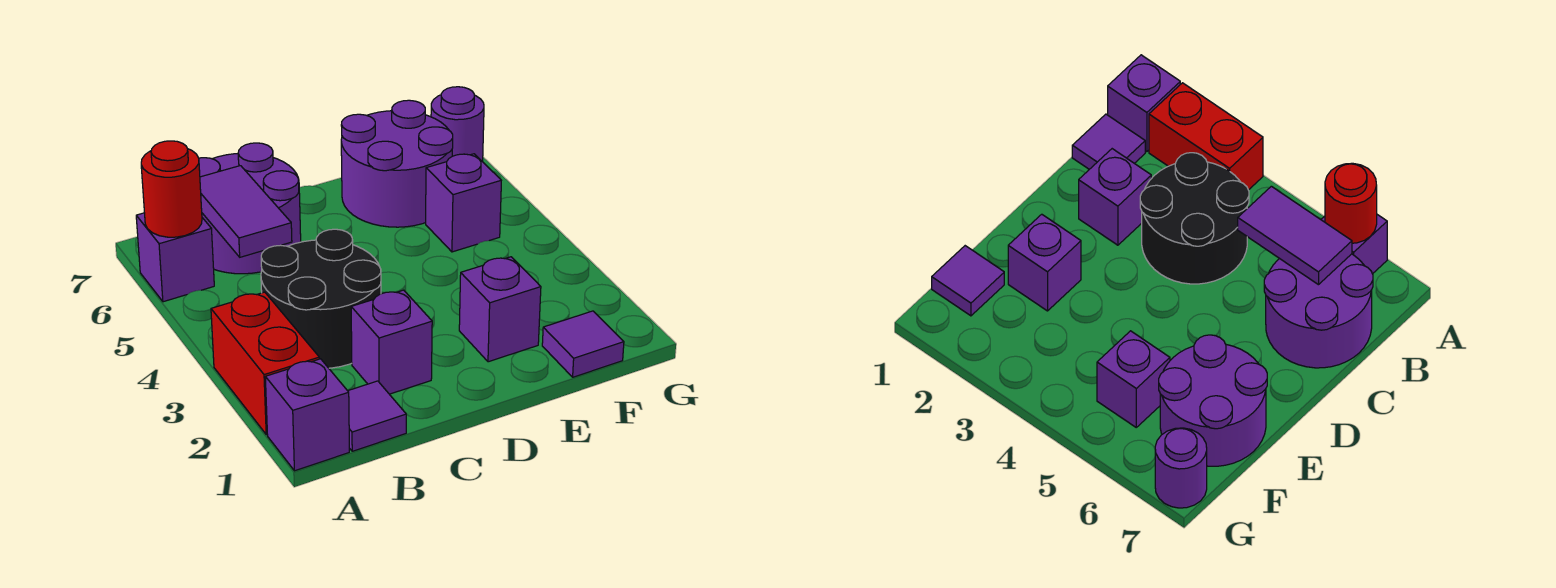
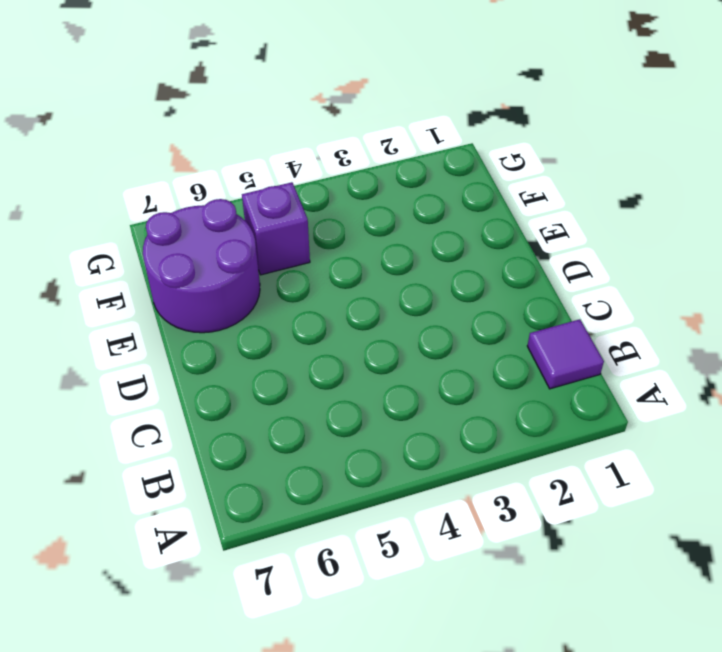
none -> purple 1x1 brick [265,359,349,471]
none -> red 1x2 brick [211,292,319,435]
none -> purple 1x1 brick [136,213,214,302]

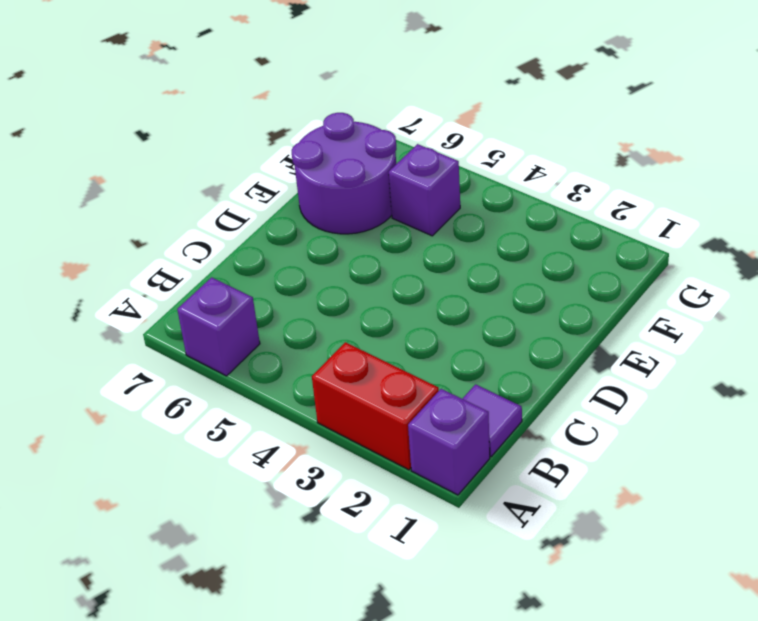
none -> black 2x2 round brick [261,229,381,368]
none -> purple 2x2 round brick [199,143,301,274]
none -> purple 1x1 brick [351,290,432,394]

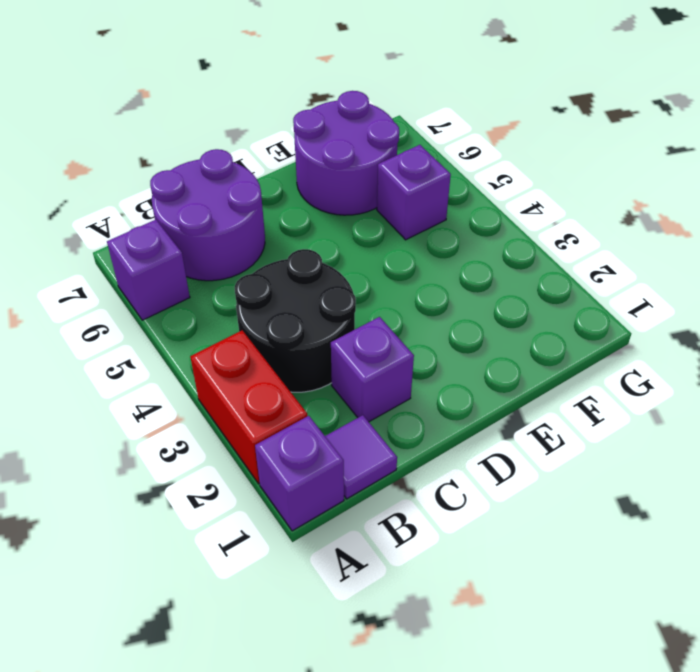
none -> purple 1x1 brick [459,257,541,362]
none -> purple 1x1 tile [542,311,624,377]
none -> purple 1x1 round brick [431,87,484,162]

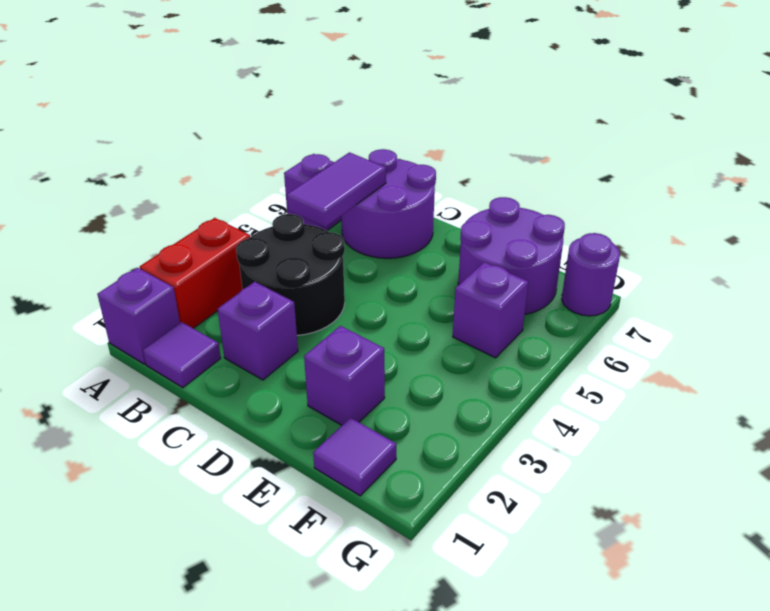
none -> red 1x1 round brick [141,141,202,237]

